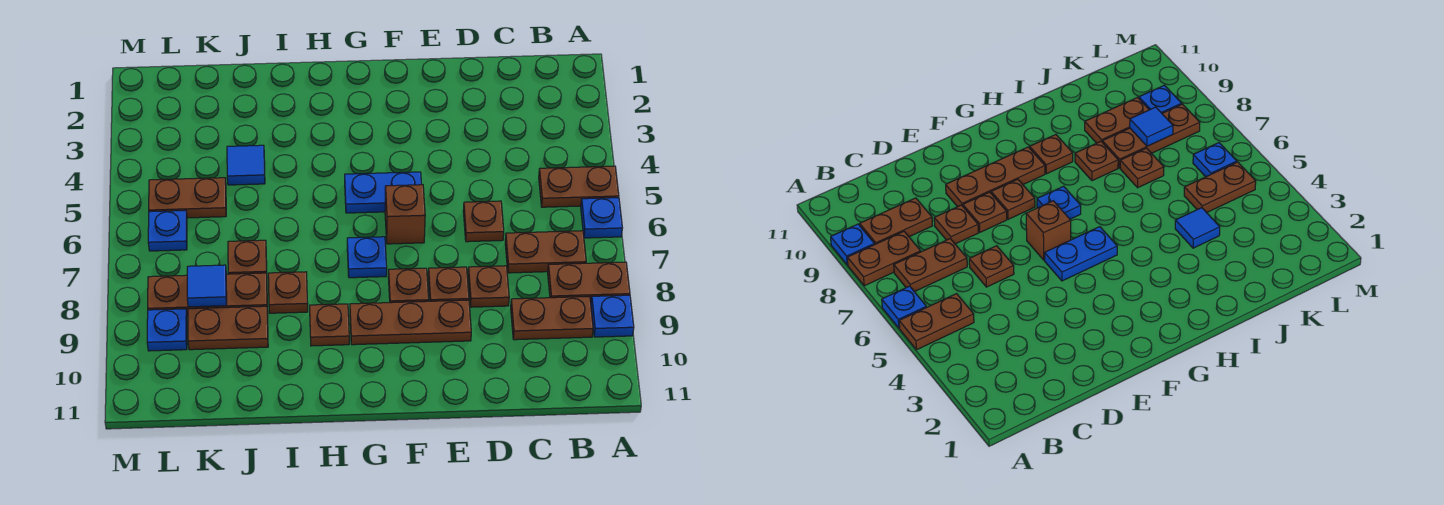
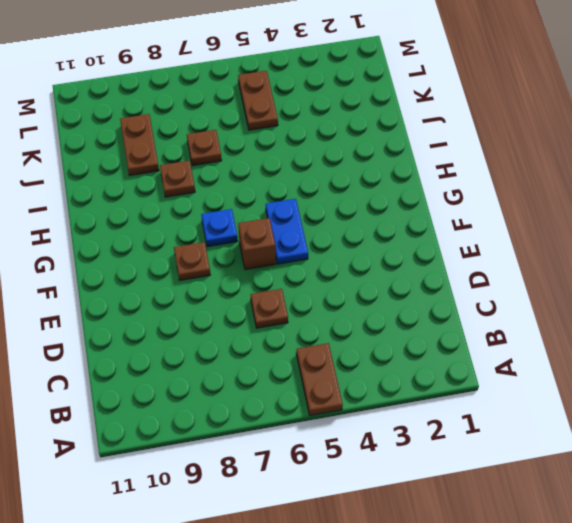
none -> blue 1x1 plate [581,198,622,238]
none -> brown 1x2 plate [548,262,630,302]
none -> blue 1x1 plate [591,295,634,337]

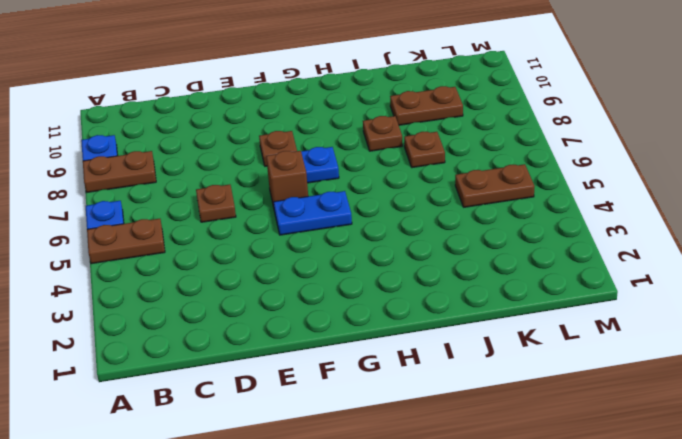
none -> brown 1x2 plate [505,231,586,273]
none -> brown 1x2 plate [511,296,593,340]
none -> brown 1x1 plate [468,266,509,307]

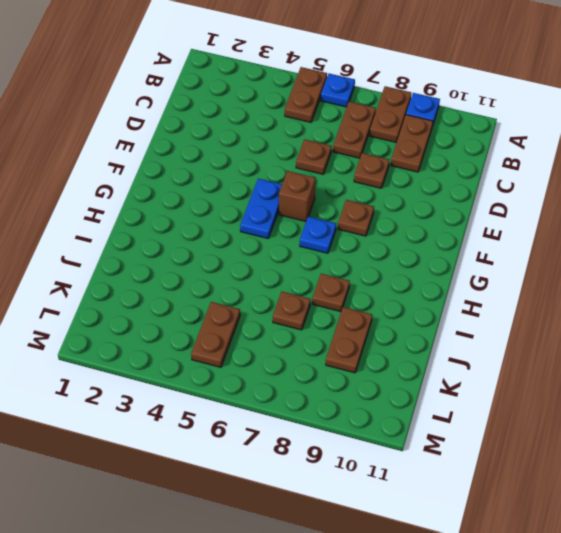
none -> brown 1x1 plate [428,267,469,301]
none -> brown 1x3 plate [350,300,471,345]
none -> brown 1x1 plate [310,304,349,346]

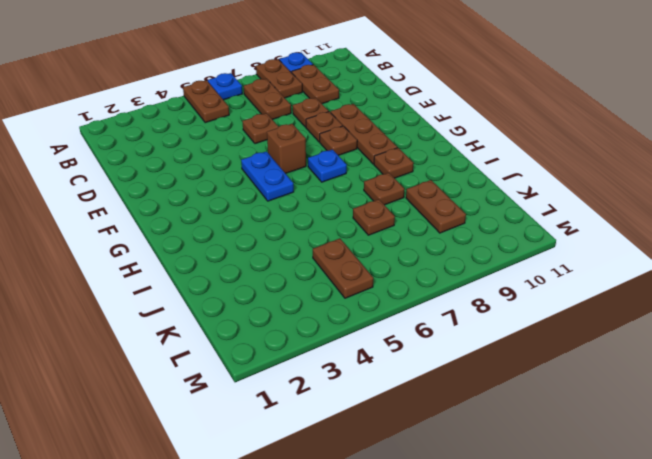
none -> blue 1x1 tile [227,145,265,185]
none -> brown 1x3 plate [148,273,268,316]
none -> blue 1x1 plate [148,210,187,251]

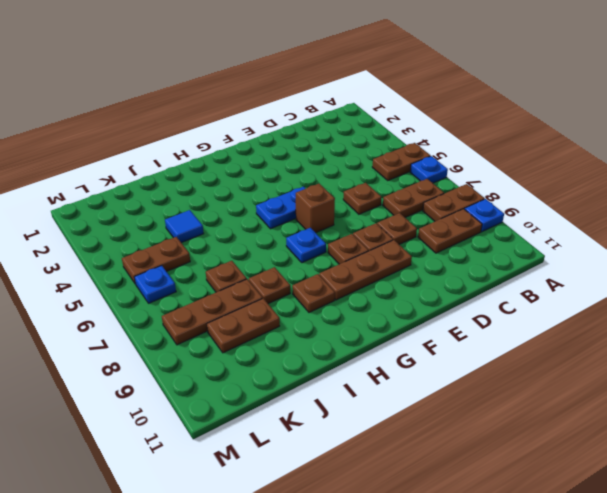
none -> blue 1x1 plate [147,309,187,351]
none -> blue 1x1 tile [187,265,227,307]

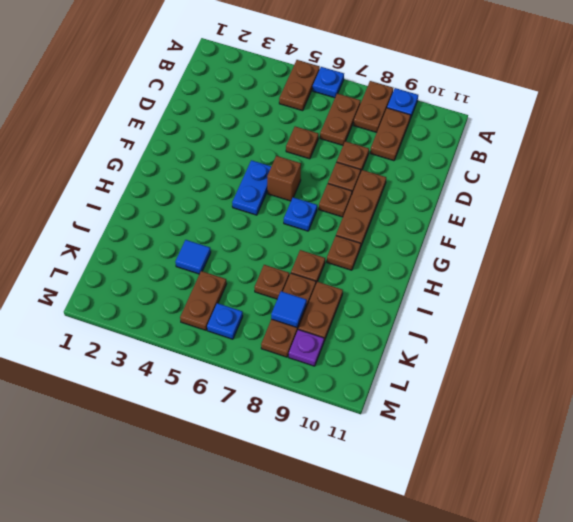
purple 1x1 plate [289,330,324,366] -> blue 1x1 plate [147,309,187,351]

